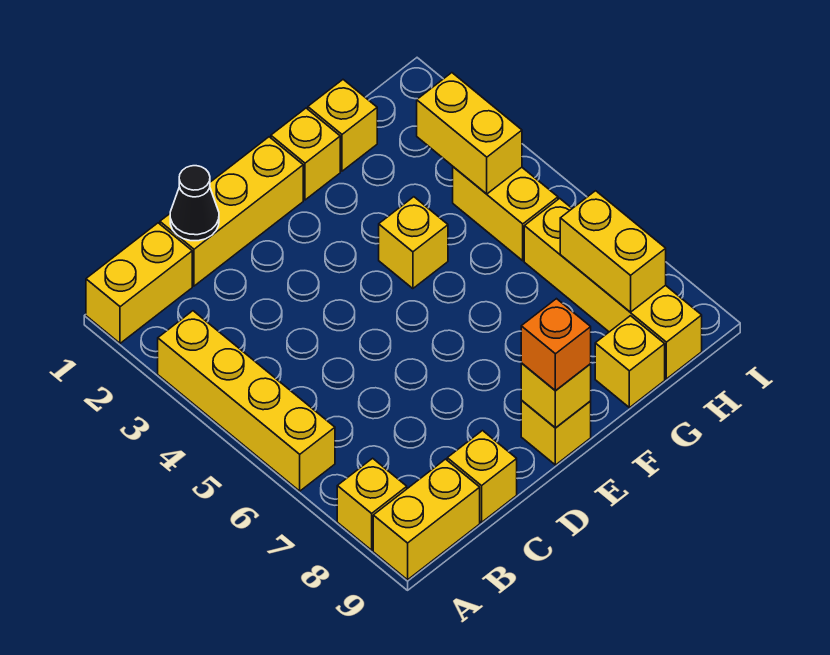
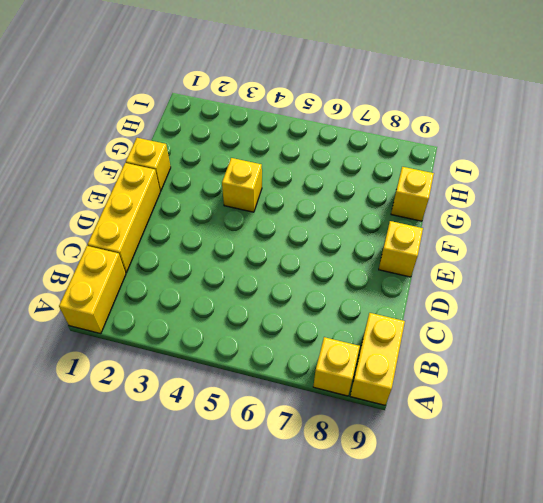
none -> yellow 1x4 brick [158,311,335,491]
none -> yellow 1x1 brick [447,431,517,522]
none -> yellow 1x1 brick [308,80,377,171]

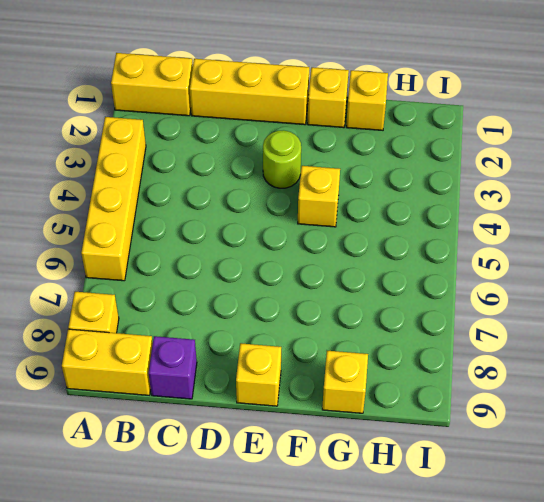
purple 1x1 brick [149,336,197,399] -> yellow 1x1 brick [447,431,517,522]
lime 1x1 round brick [263,130,301,188] -> none
none -> yellow 1x2 brick [453,167,558,261]
none -> yellow 1x4 brick [524,198,702,379]
none -> black 1x1 cone [170,166,219,241]

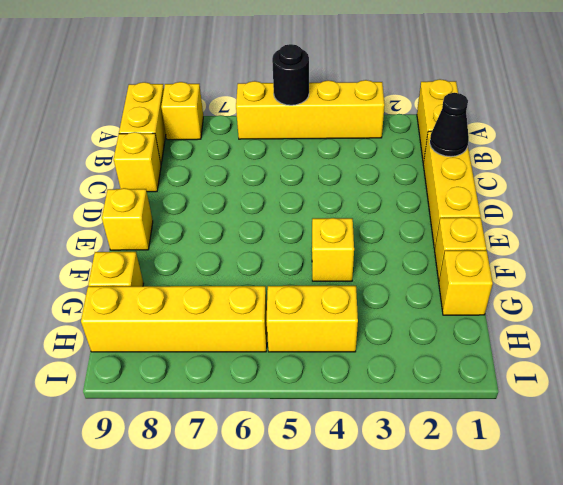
black 1x1 round brick [272,44,309,105] -> none
none -> yellow 1x1 brick [521,363,591,428]
none -> yellow 1x2 brick [417,73,522,194]
none -> yellow 1x2 brick [560,191,666,312]

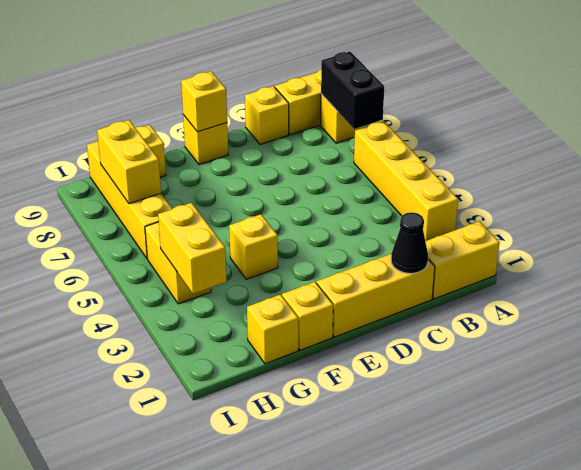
black 1x2 brick [321,51,384,129] -> none
none -> orange 1x1 brick [521,299,591,391]

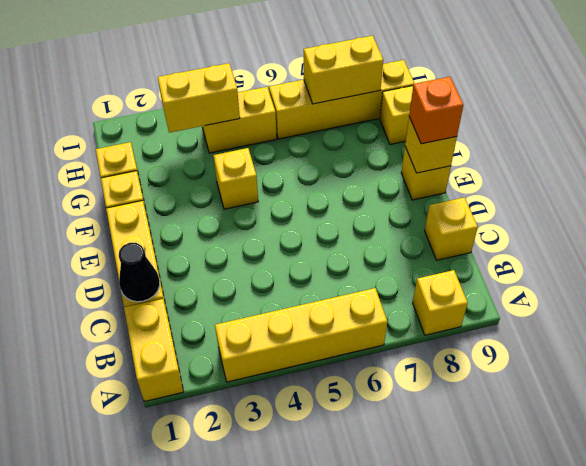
none -> yellow 1x2 brick [373,459,480,580]

